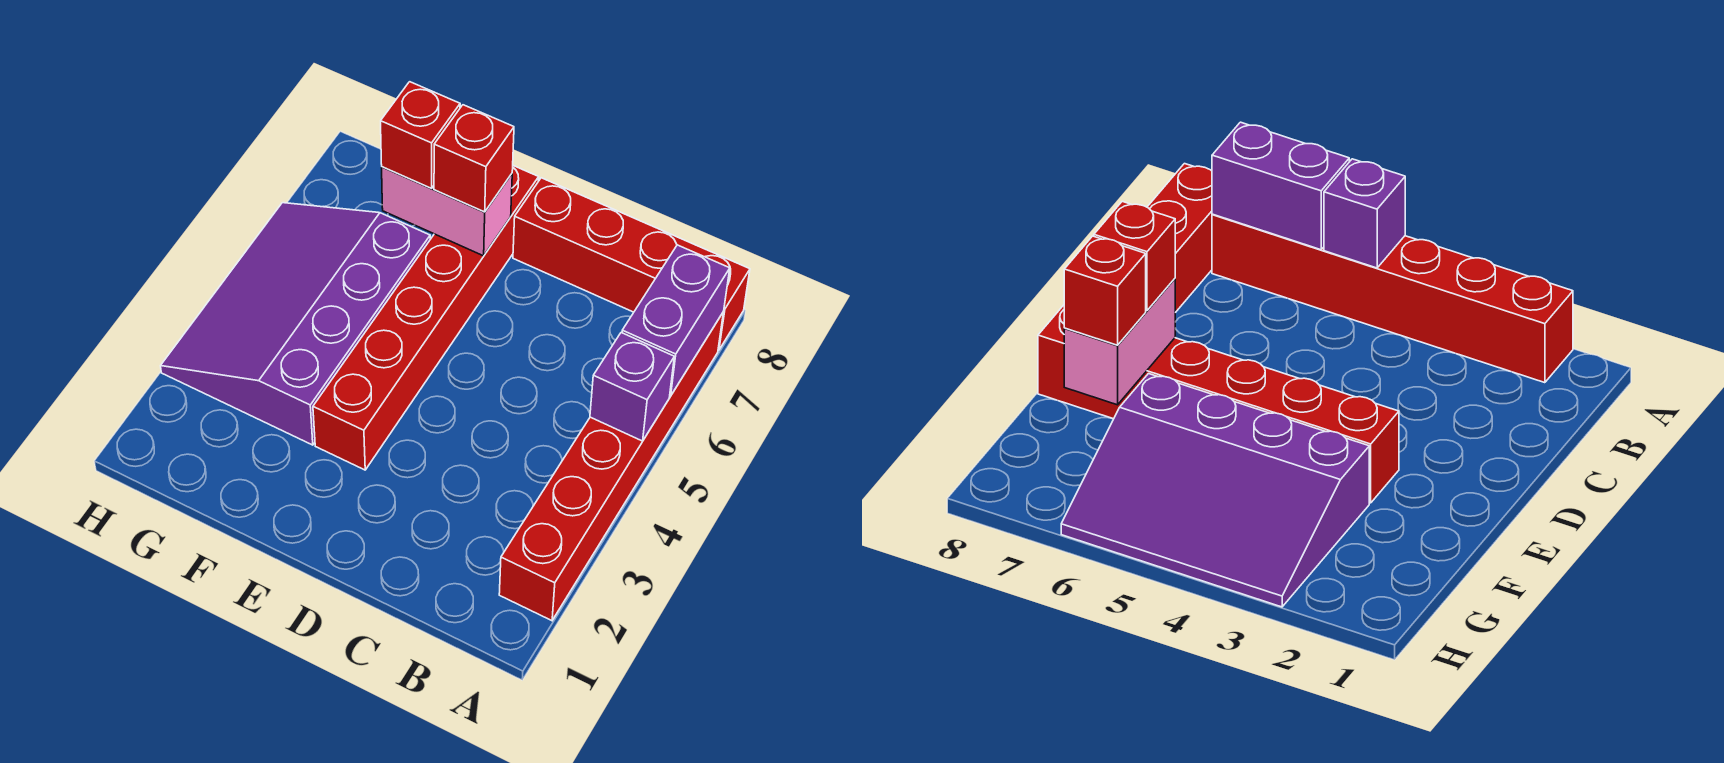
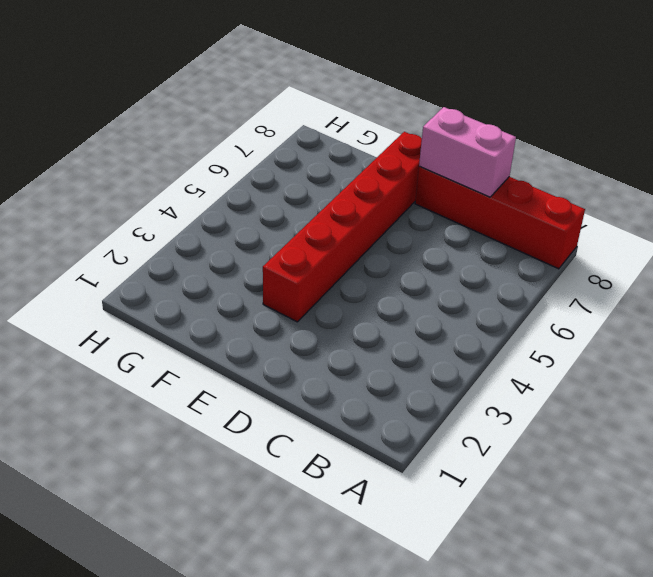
pink 1x2 brick [419,107,516,197] -> pink 1x2 brick moved to [382,167,512,256]
none -> red 1x6 brick [499,313,723,621]
none -> purple 3x4 slope [161,203,430,445]

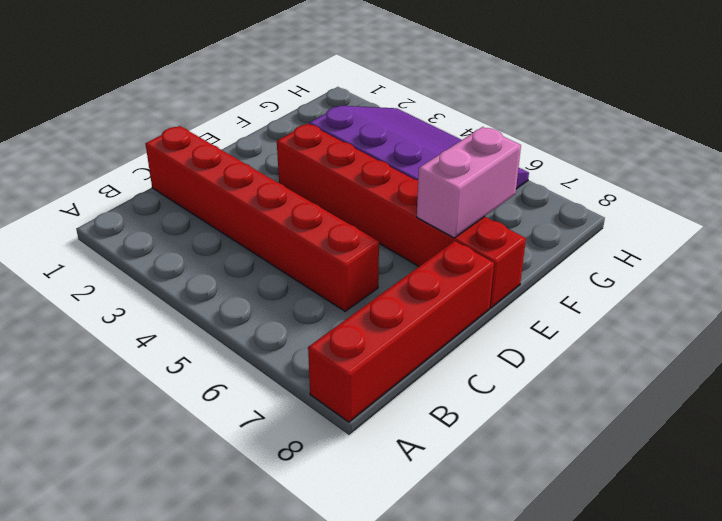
red 1x6 brick [146,126,379,311] -> red 1x6 brick moved to [499,313,723,621]
none -> purple 1x1 brick [590,333,674,441]
none -> purple 1x2 brick [622,245,730,396]

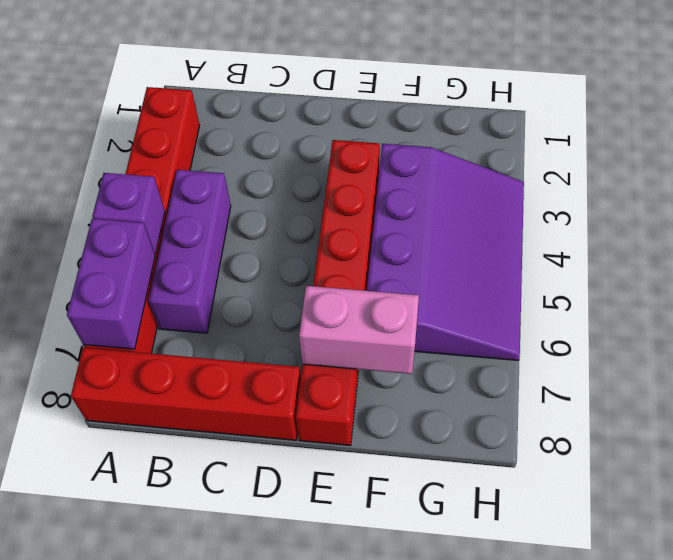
purple 1x3 brick [148,170,231,333] -> none
none -> red 1x1 brick [434,105,514,212]
none -> red 1x1 brick [381,82,460,188]

